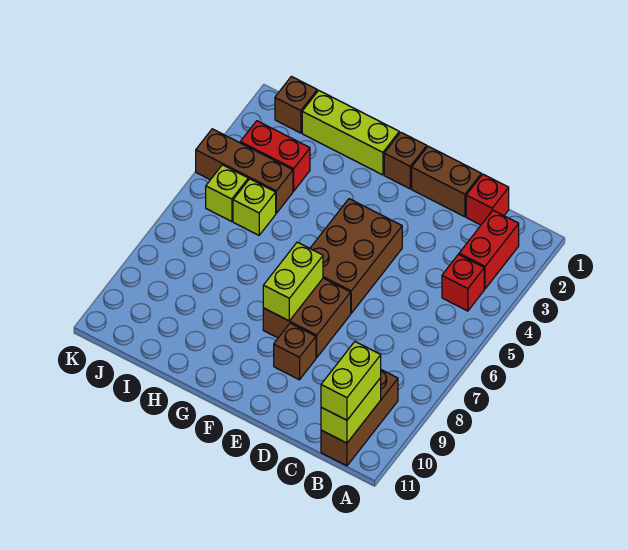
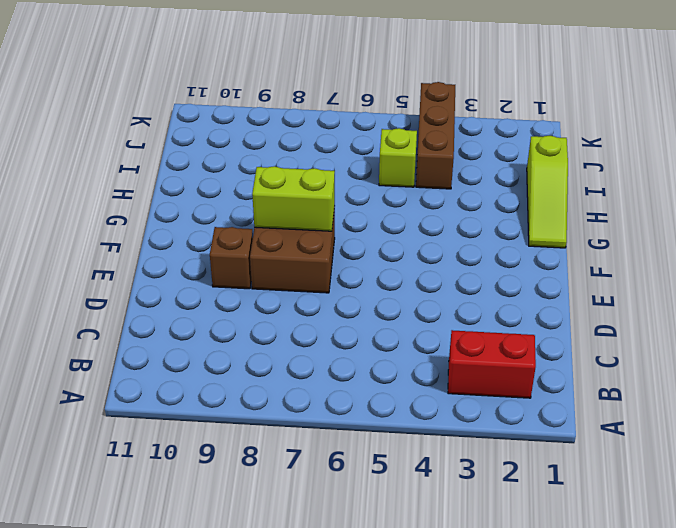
lime 1x3 slope [527,136,568,248] -> lime 1x3 brick [302,90,399,175]
none -> red 1x1 brick [442,254,484,311]
none -> brown 1x3 brick [321,370,398,466]
none -> red 1x1 brick [466,174,509,225]

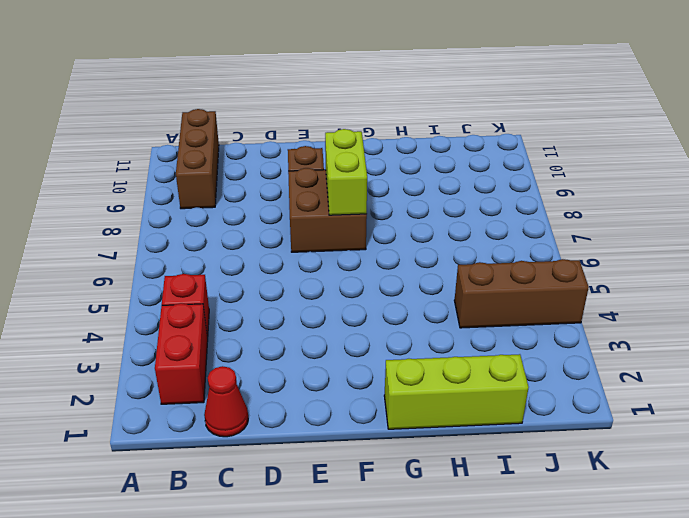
red 1x1 cone [204,366,248,437] -> red 1x1 brick [466,174,509,225]
none -> brown 1x2 brick [412,146,481,217]
none -> brown 2x3 brick [310,199,402,313]
none -> brown 1x1 brick [384,132,427,189]

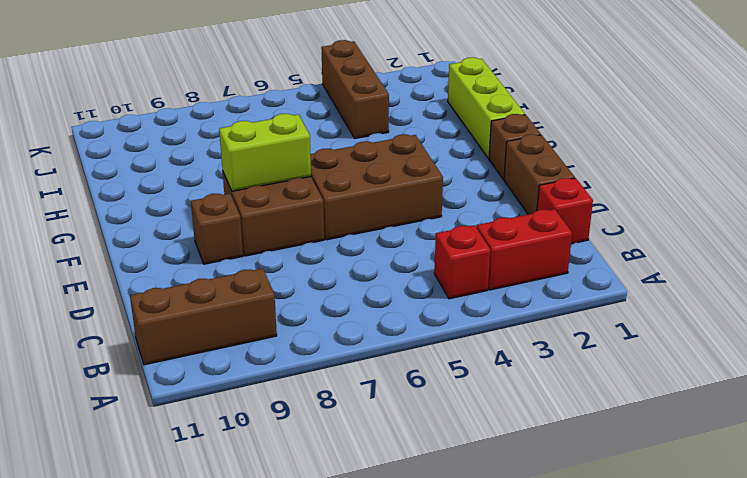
none -> red 1x2 brick [240,121,310,191]
none -> lime 1x1 brick [233,179,276,235]
none -> brown 1x1 brick [275,76,317,133]

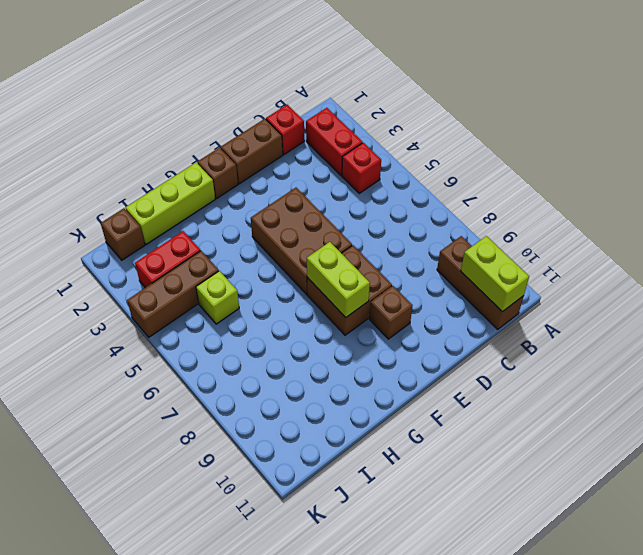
none -> lime 1x1 brick [206,165,248,222]
none -> lime 1x2 brick [321,342,381,420]

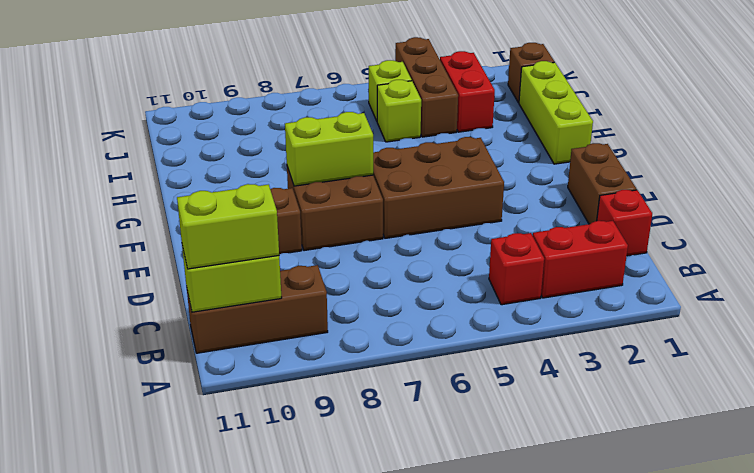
none -> brown 1x1 brick [384,132,427,189]

